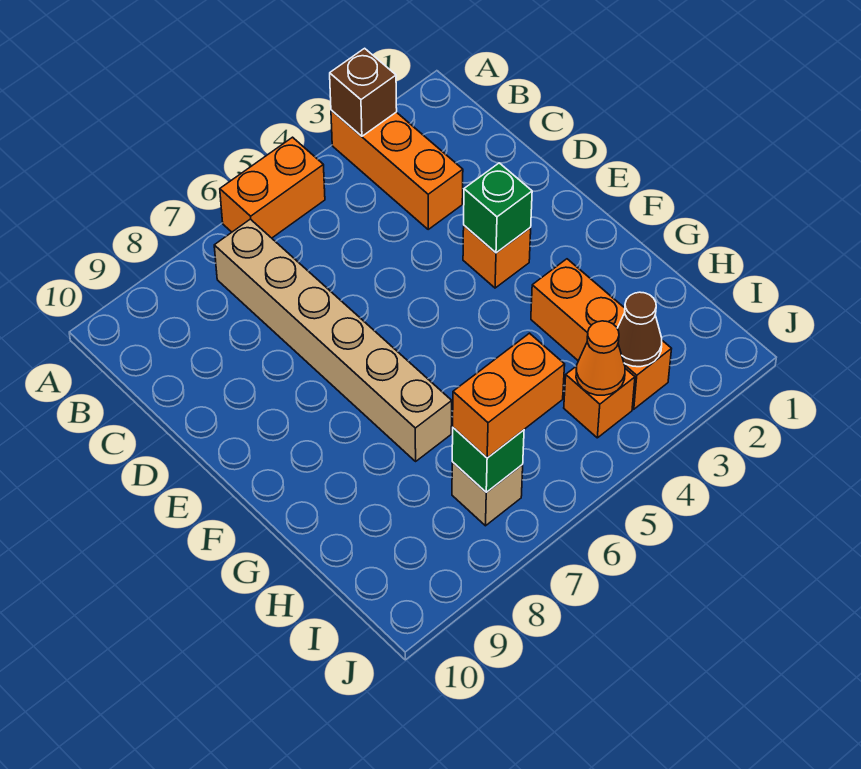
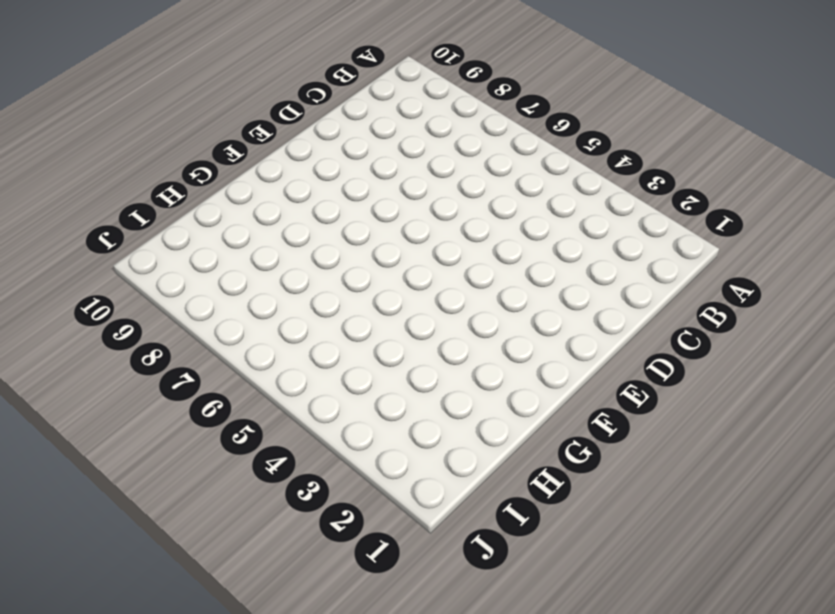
none -> orange 1x3 brick [331,110,463,229]
none -> orange 1x2 brick [220,137,325,238]
none -> tan 1x6 brick [214,219,452,461]

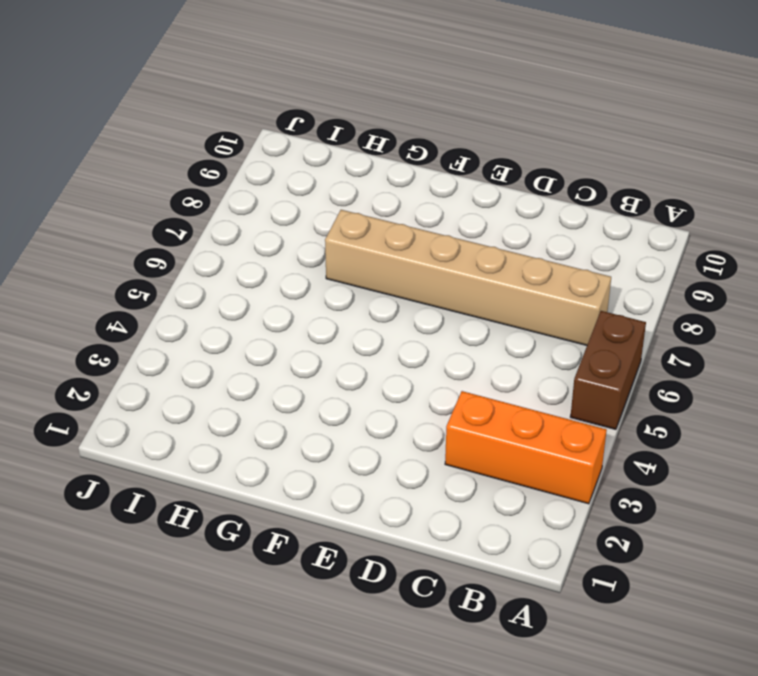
brown 1x2 brick [570,311,646,429] -> orange 1x2 brick [220,137,325,238]
none -> orange 1x1 brick [463,226,531,288]
none -> orange 1x3 brick [531,259,671,409]
none -> orange 1x1 brick [564,366,635,438]

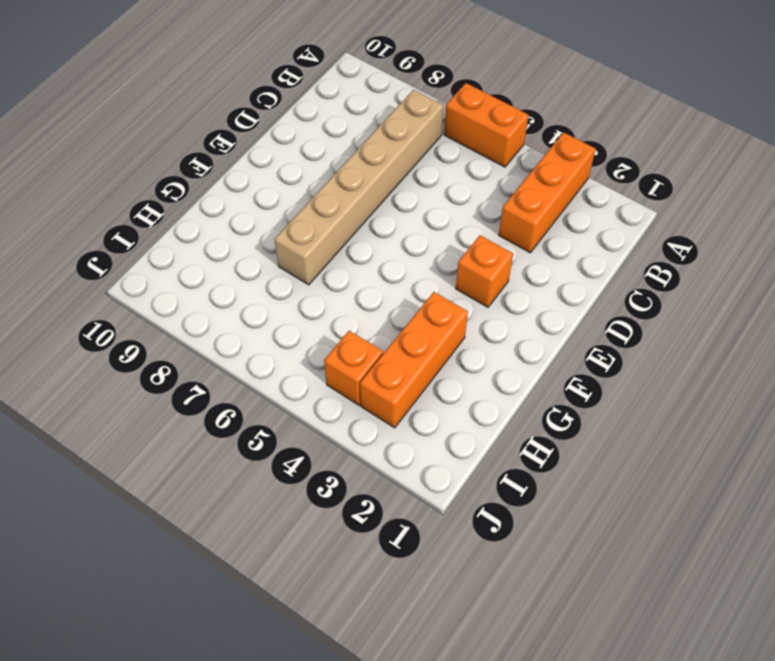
none -> tan 1x1 brick [452,462,523,526]
none -> brown 1x1 brick [330,48,397,136]
none -> green 1x1 brick [464,163,532,253]

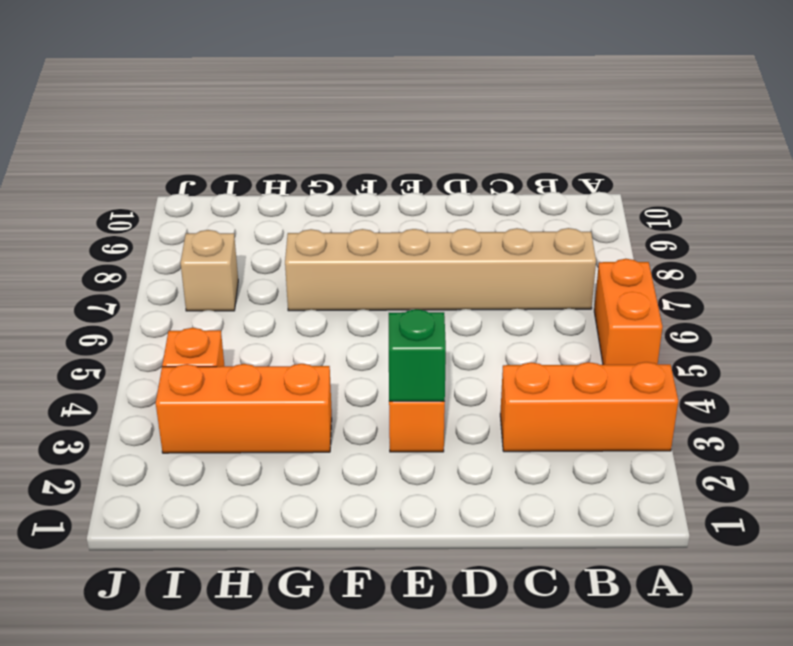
none -> brown 1x1 brick [330,48,397,136]
none -> brown 1x1 cone [617,292,662,367]
none -> orange 1x1 cone [576,321,625,395]

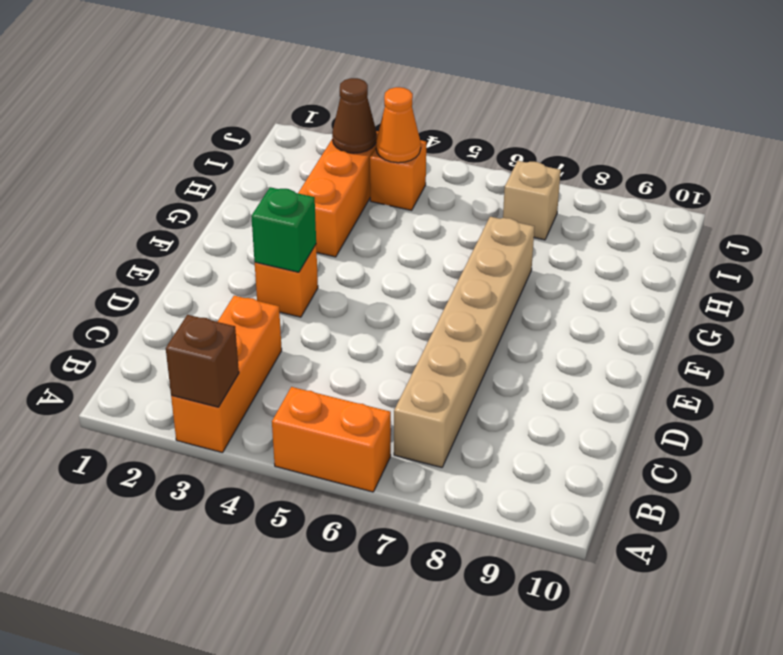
none -> green 1x1 brick [452,428,524,492]
none -> orange 1x2 brick [453,333,565,458]

